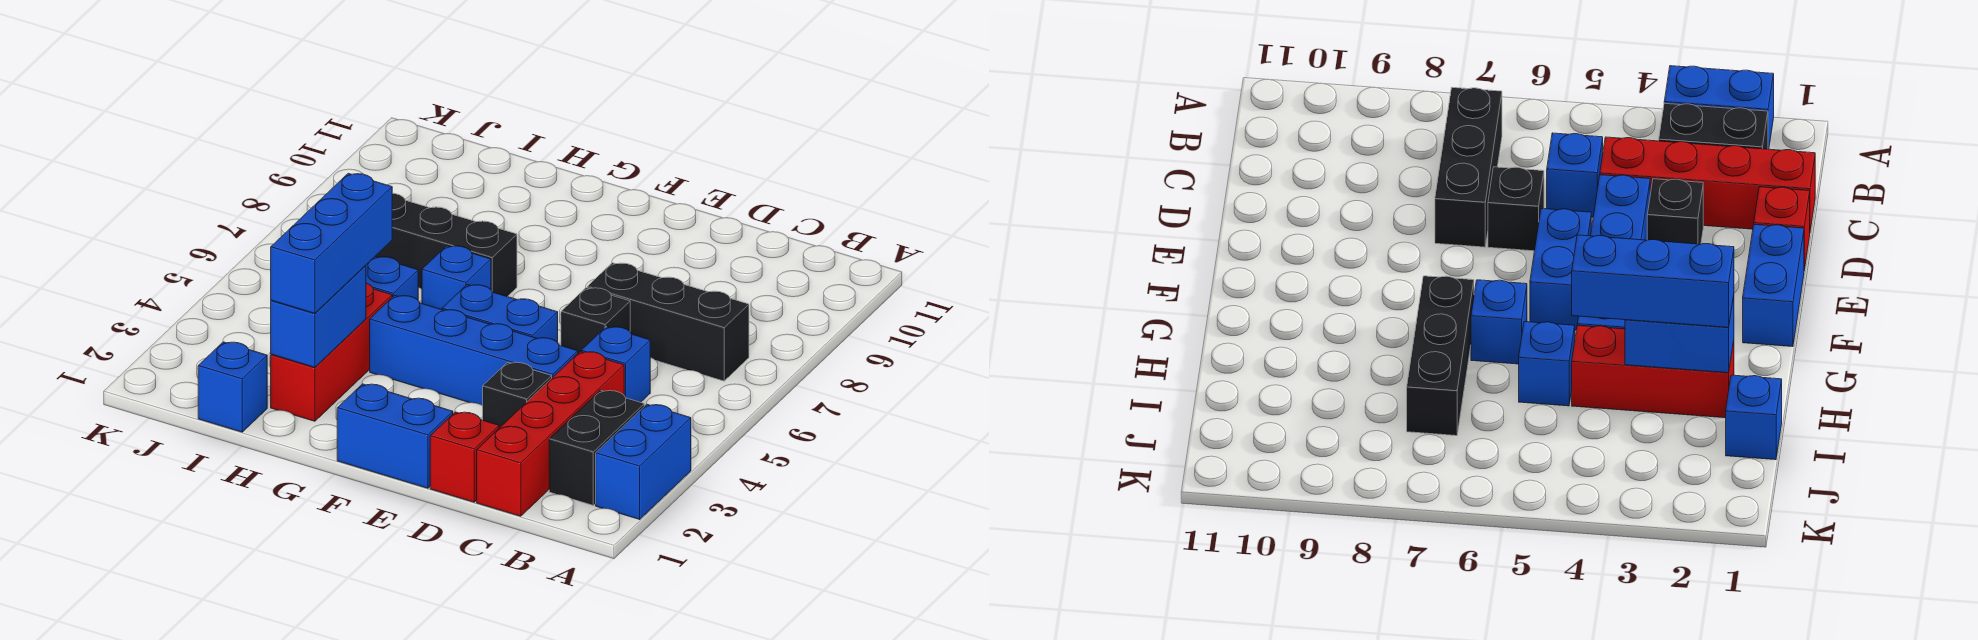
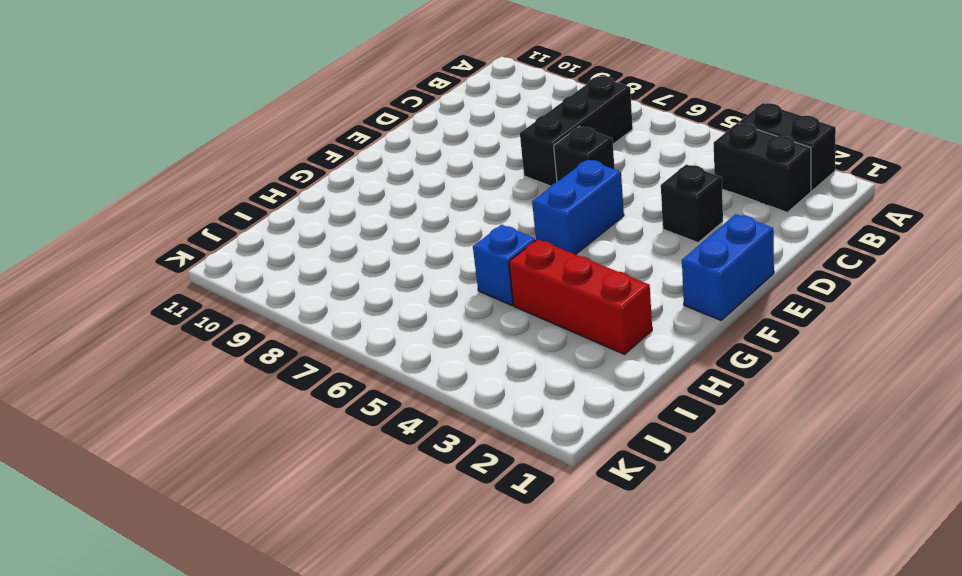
black 1x2 brick [739,103,836,191] -> blue 1x2 brick [596,404,691,519]
none -> red 1x4 brick [477,352,624,516]
none -> blue 1x1 brick [581,327,650,402]
none -> red 1x1 brick [430,412,499,502]

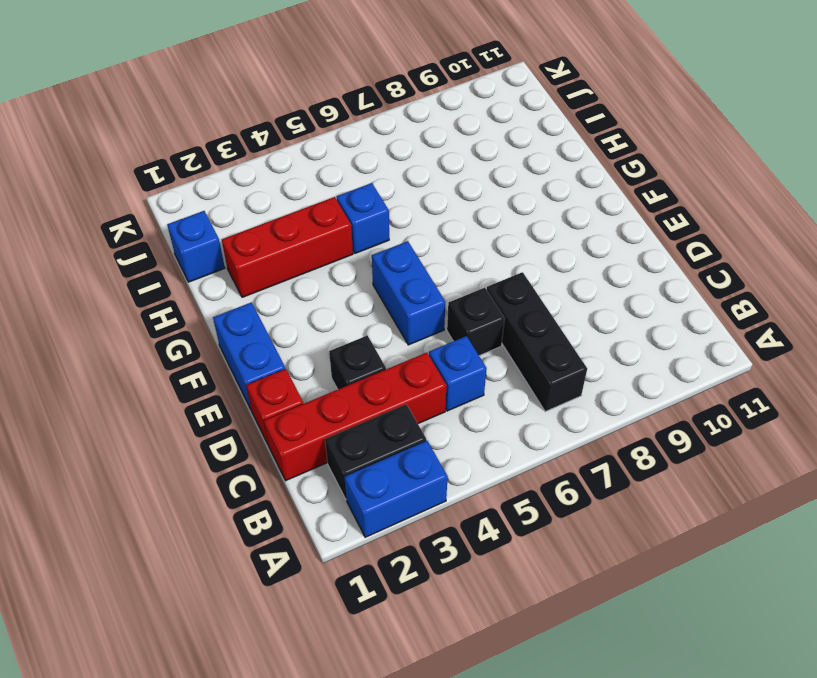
none -> blue 1x4 brick [370,295,578,406]
none -> blue 1x1 brick [422,246,491,310]
none -> black 1x3 brick [375,193,517,297]

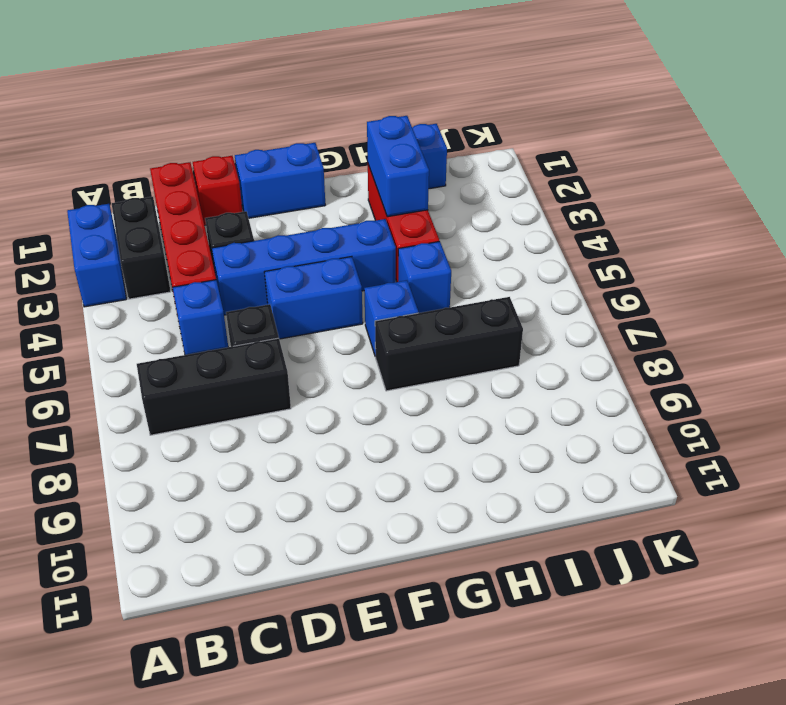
none -> blue 1x3 brick [271,173,392,313]

